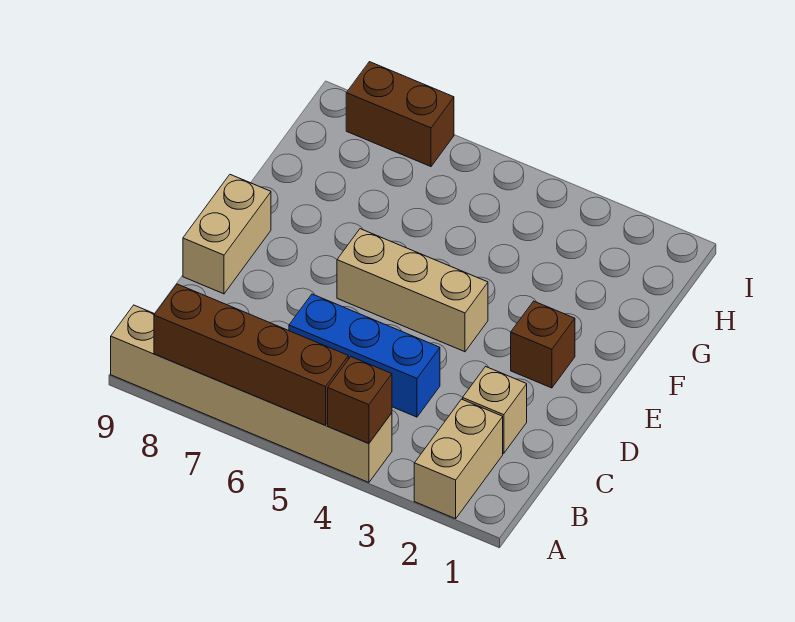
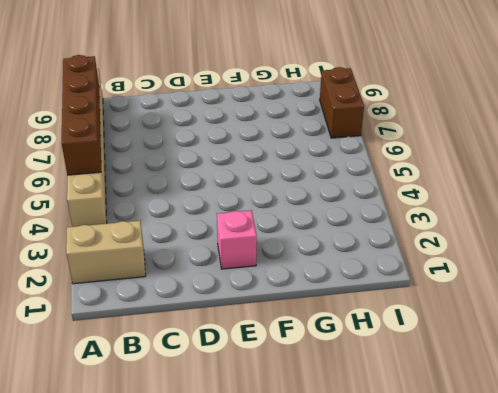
pink 1x1 brick [217,210,257,269] -> brown 1x1 brick [511,301,575,388]
none -> tan 1x1 brick [463,367,527,453]
none -> blue 1x3 brick [289,294,440,417]

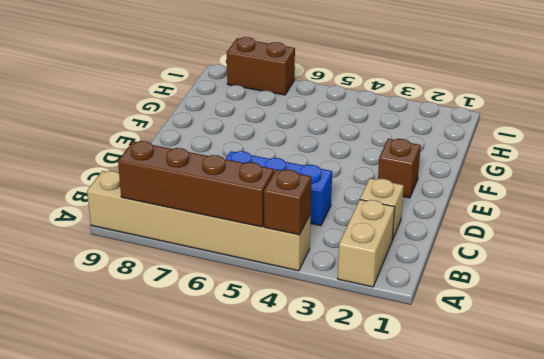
none -> tan 1x2 brick [183,175,271,294]
none -> tan 1x3 brick [337,229,488,352]

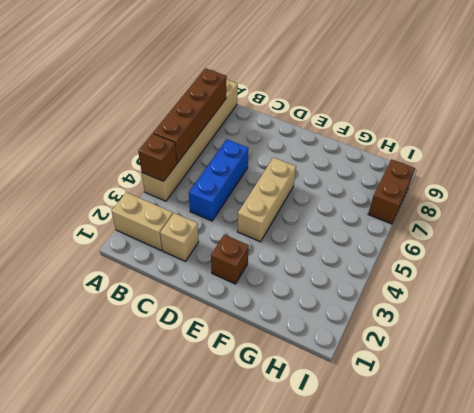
none -> tan 1x2 brick [183,175,271,294]

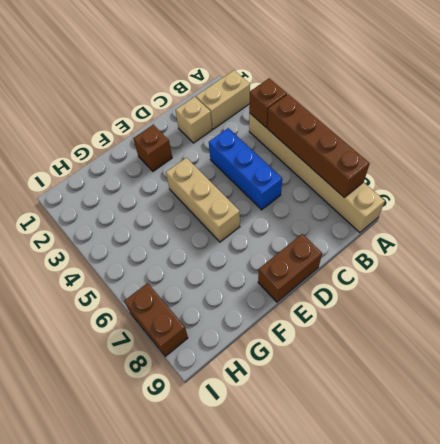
brown 1x2 brick [258,234,322,302] -> tan 1x2 brick [183,175,271,294]

